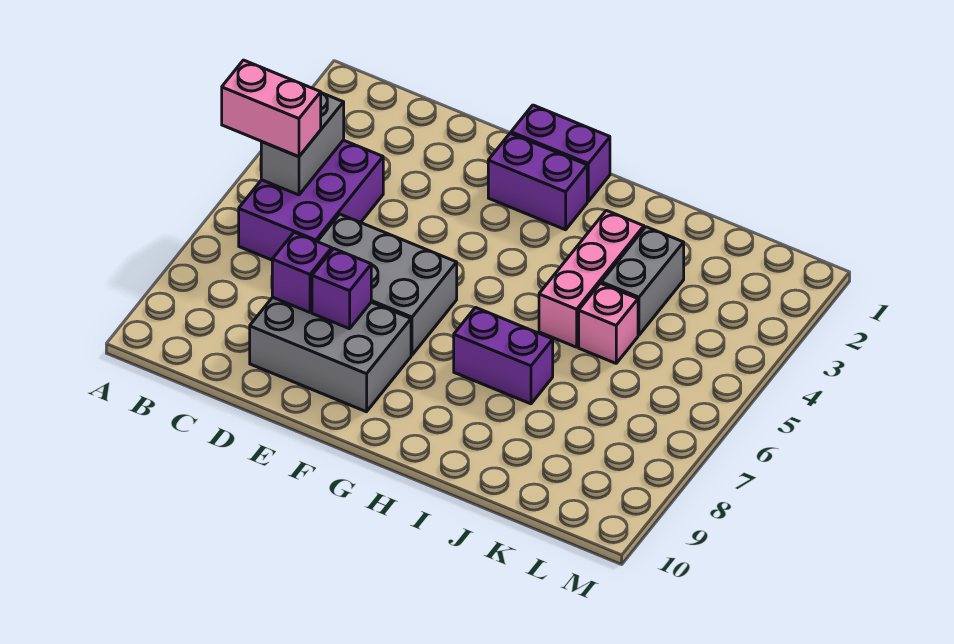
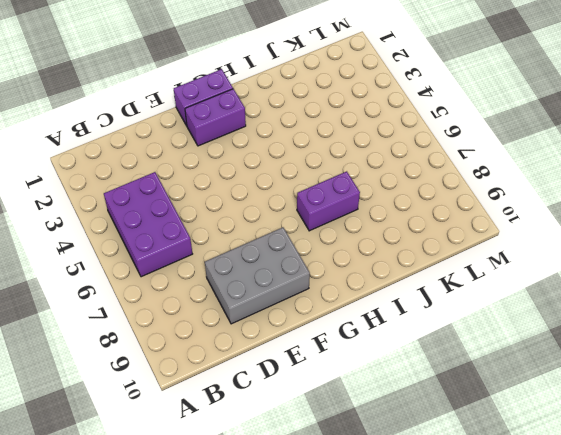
none -> grey 2x3 brick [317,214,457,355]
none -> pink 1x3 brick [539,210,644,347]
none -> grey 1x2 brick [601,227,684,335]

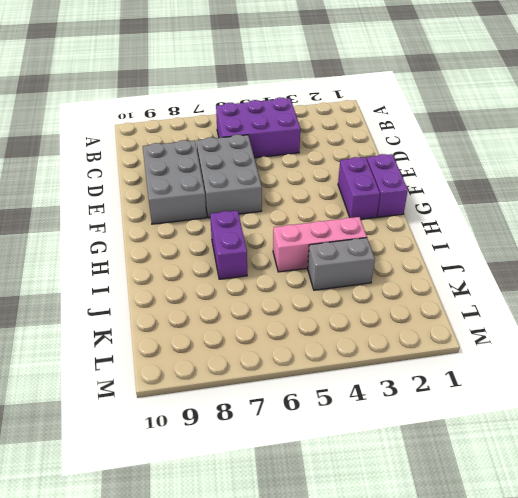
none -> pink 1x1 brick [579,283,638,363]
none -> grey 1x2 brick [261,93,344,195]
none -> purple 1x1 brick [272,232,332,312]

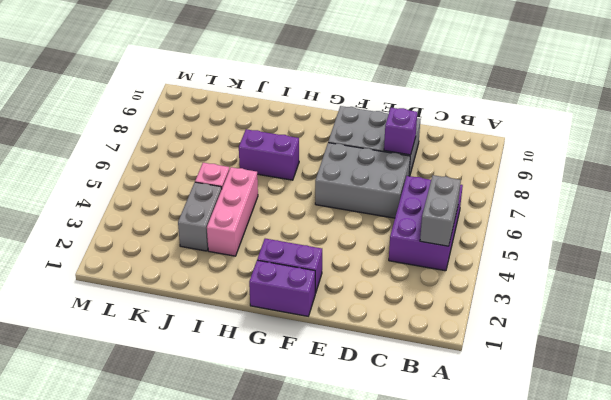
none -> purple 1x1 brick [312,249,371,329]
none -> pink 1x2 brick [222,60,321,156]

